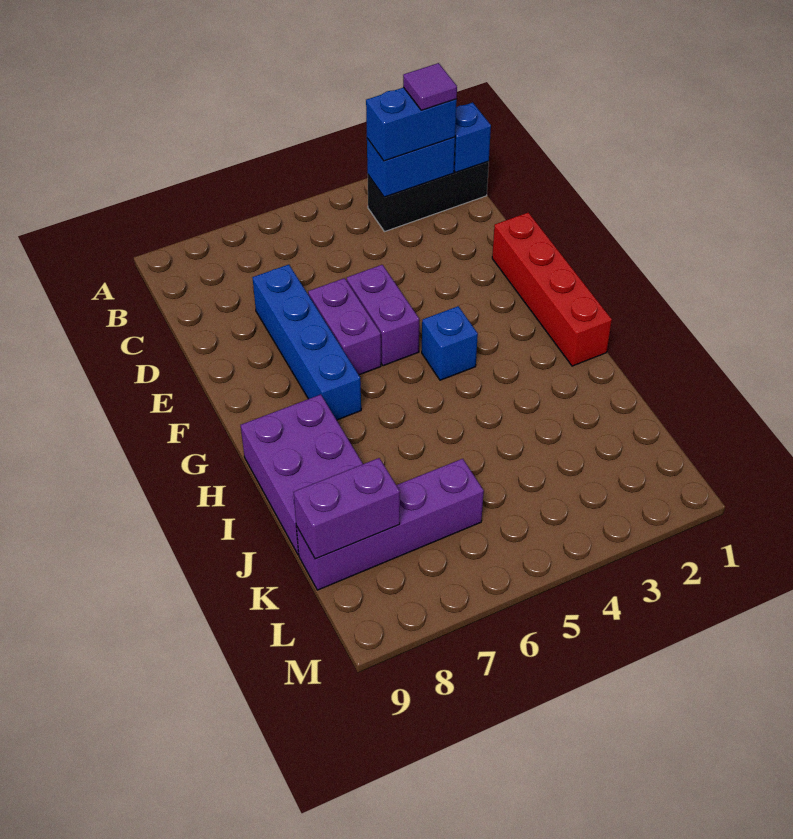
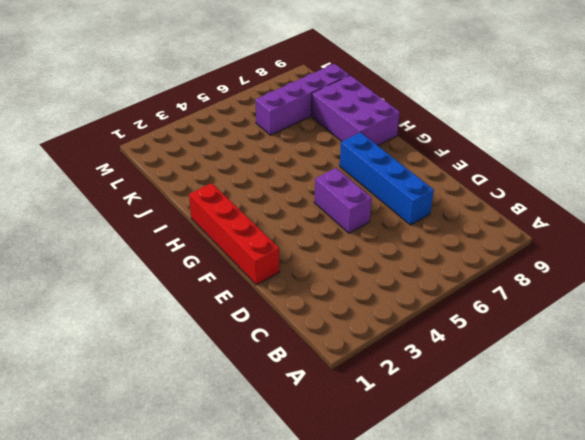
none -> black 1x3 brick [367,162,489,232]
none -> purple 1x2 brick [308,278,381,375]
none -> blue 1x1 brick [422,306,478,380]

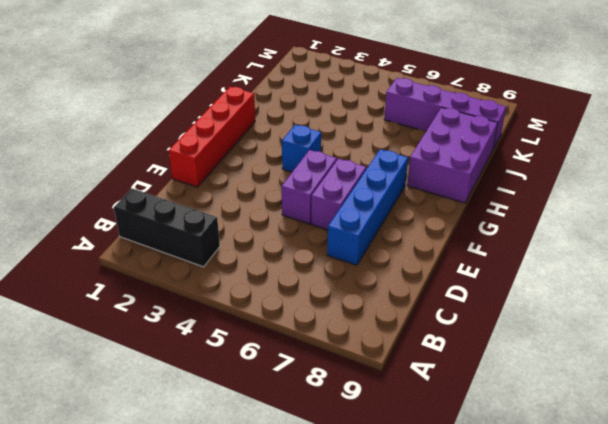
none -> blue 1x1 brick [454,103,491,172]
none -> blue 1x2 brick [367,137,455,197]
none -> purple 1x2 brick [293,458,400,559]

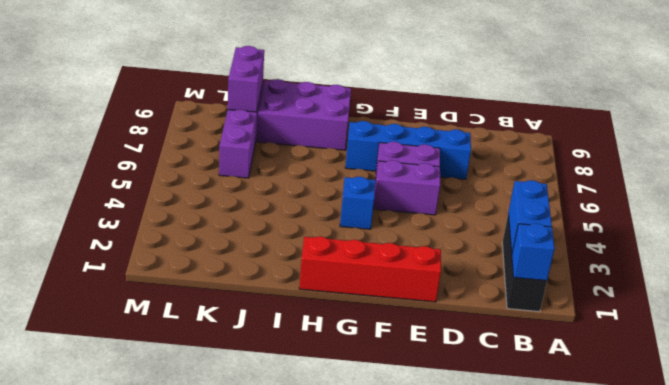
none -> blue 1x2 brick [366,87,457,161]
none -> purple 1x1 tile [403,63,457,110]

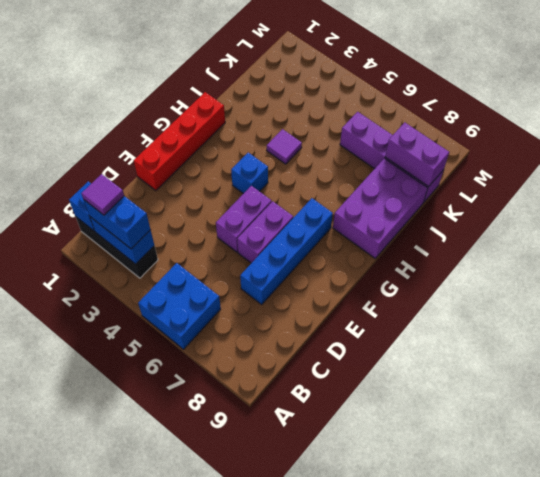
blue 2x2 brick [138,263,221,349] -> none
purple 1x1 tile [267,129,302,164] -> none

